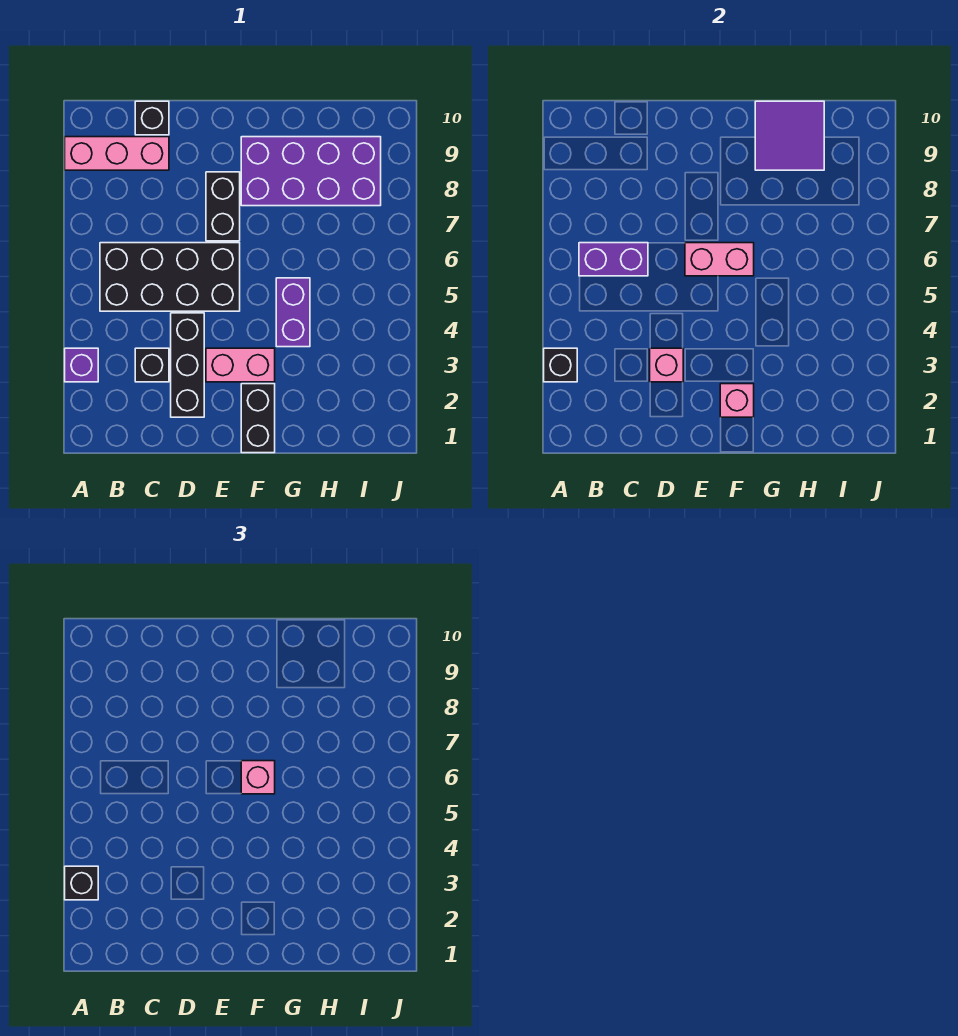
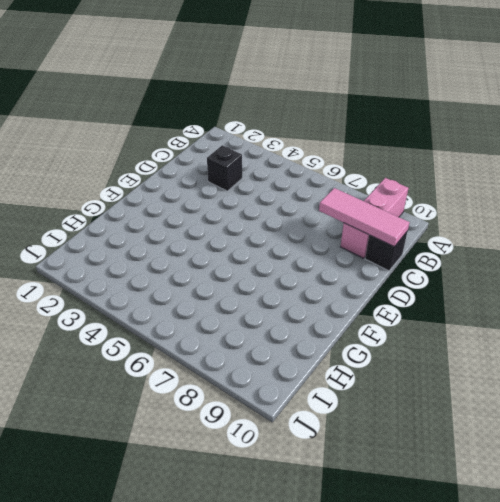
pink 1x3 tile [319,188,410,246] -> none
none -> purple 1x1 brick [65,348,98,382]
none -> black 2x4 brick [100,243,240,311]
none -> black 1x3 brick [171,313,204,417]

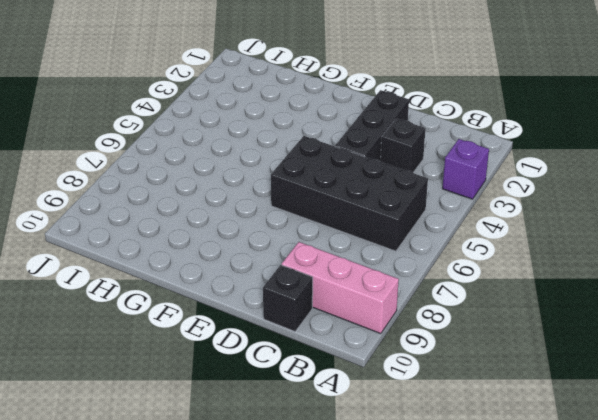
none -> pink 1x2 brick [206,348,275,382]
none -> black 1x2 brick [206,172,240,241]
none -> black 1x2 brick [241,384,275,453]

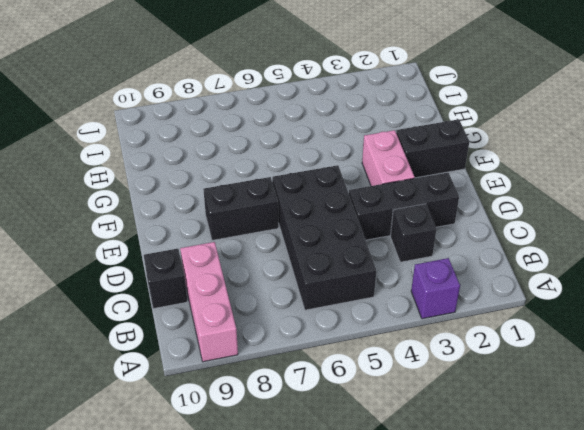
none -> purple 2x4 brick [241,137,381,206]
none -> purple 1x2 brick [276,278,310,347]
none -> black 1x1 brick [544,348,577,382]

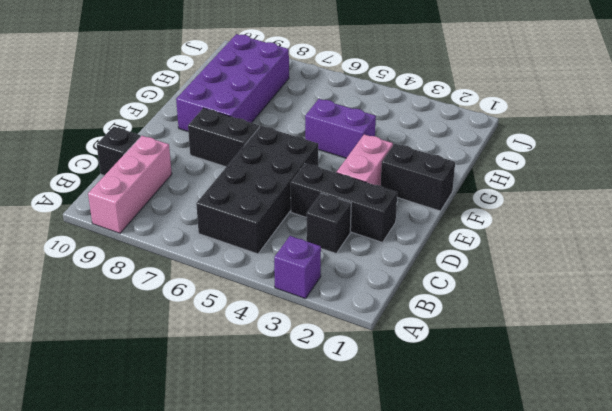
none -> black 1x1 brick [544,348,577,382]
none -> purple 1x2 brick [579,243,648,276]
none -> pink 1x1 brick [650,348,683,382]

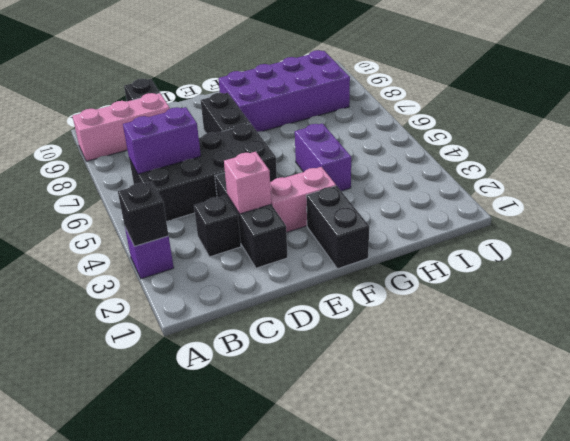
none -> pink 1x2 brick [685,243,754,276]
none -> pink 1x1 brick [720,384,754,417]
none -> purple 2x2 tile [755,101,824,170]

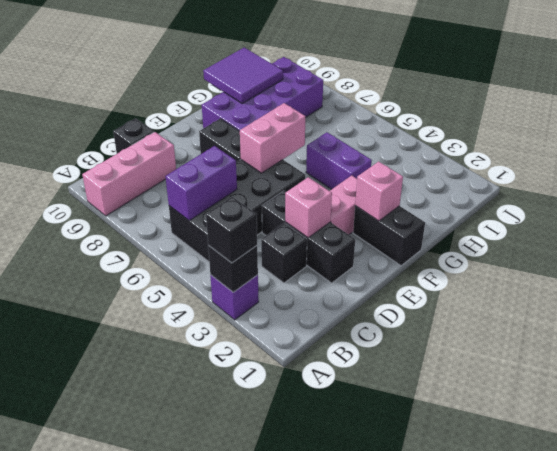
none -> pink 1x1 brick [241,761,275,794]

